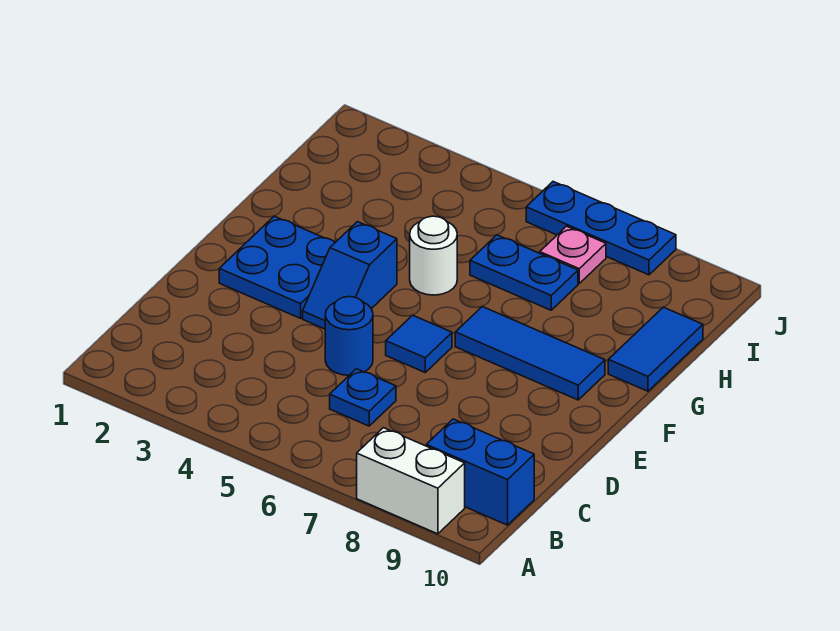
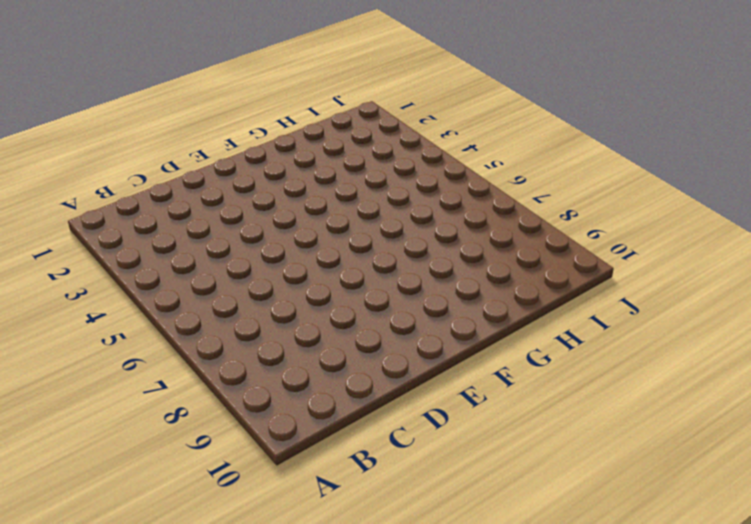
none -> white 1x2 brick [357,428,465,534]
none -> blue 1x2 brick [426,419,534,525]
none -> blue 1x1 plate [330,369,396,426]

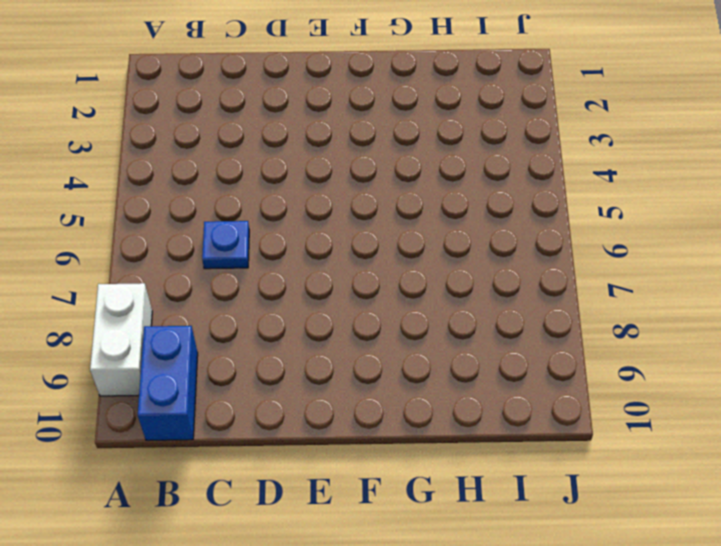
none -> blue 1x1 round brick [325,297,373,375]
none -> blue 2x2 plate [219,216,335,318]
none -> blue 1x2 slope [303,222,397,329]

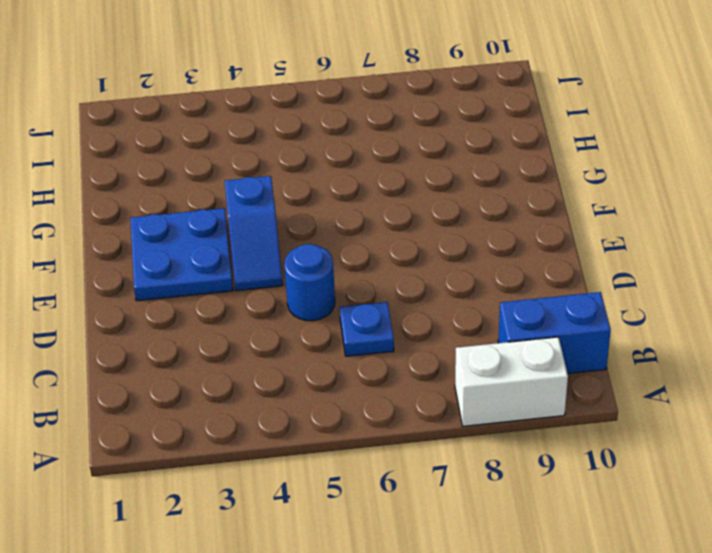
none -> blue 1x1 tile [386,315,452,372]
none -> blue 1x3 tile [455,307,605,400]
none -> white 1x1 round brick [410,216,457,295]

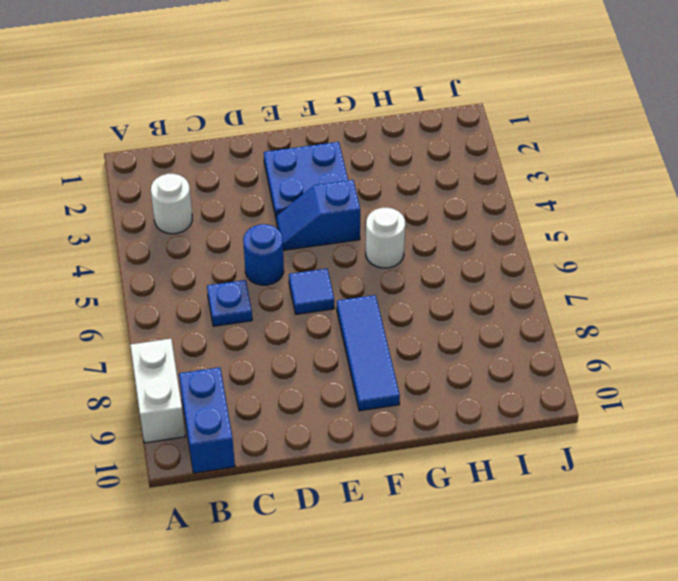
white 1x1 round brick [151,174,192,234] -> none
none -> blue 1x2 tile [608,307,703,391]
none -> blue 1x2 plate [470,235,578,310]
none -> pink 1x1 plate [540,226,606,283]

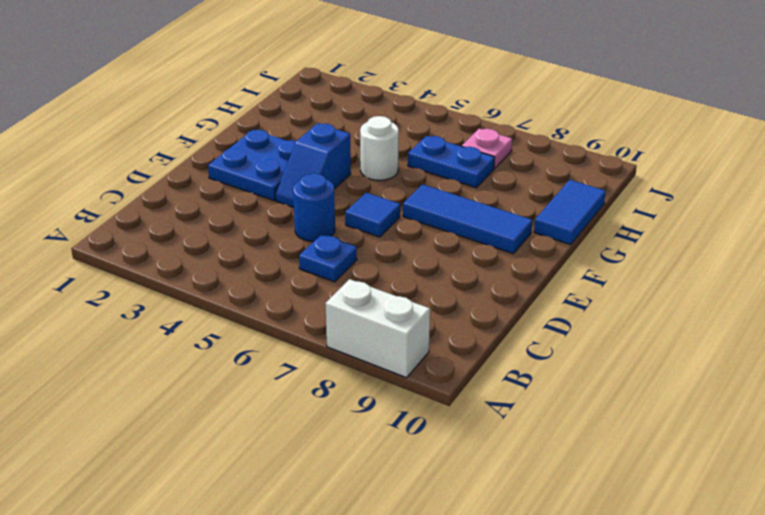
none -> blue 1x2 brick [426,419,534,525]
none -> blue 1x3 plate [526,182,676,275]

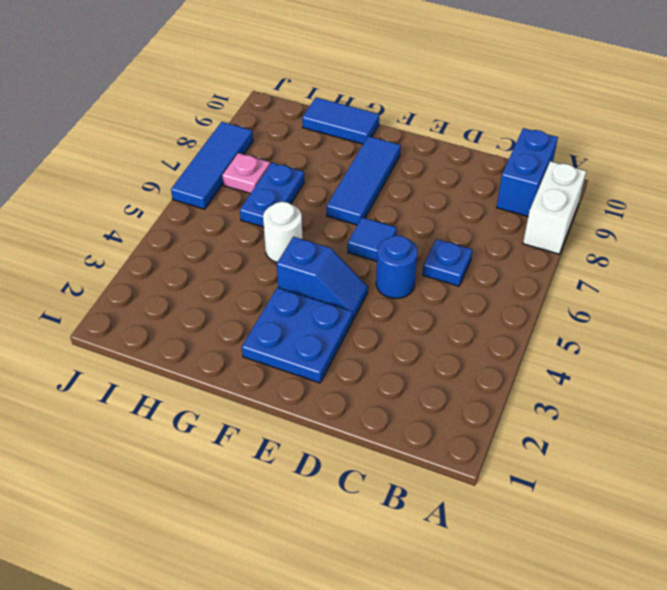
blue 1x3 tile [171,122,253,209] -> blue 1x3 plate [526,182,676,275]

